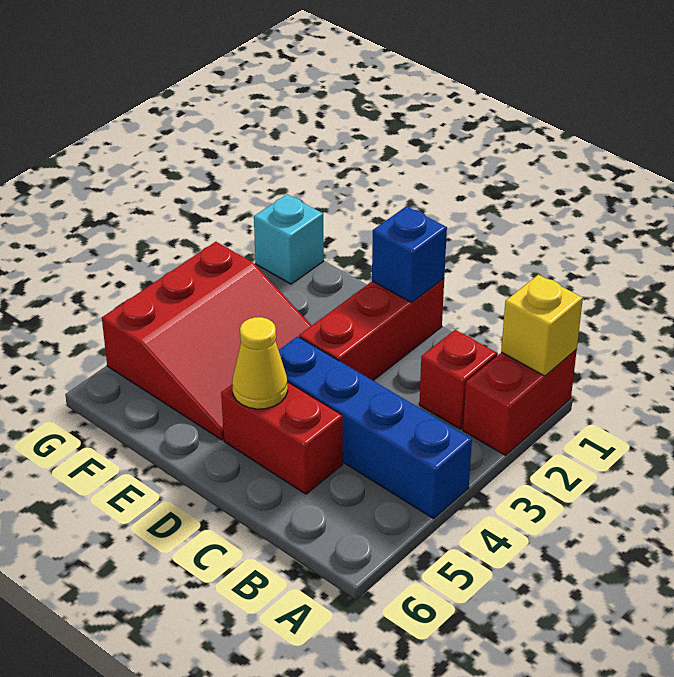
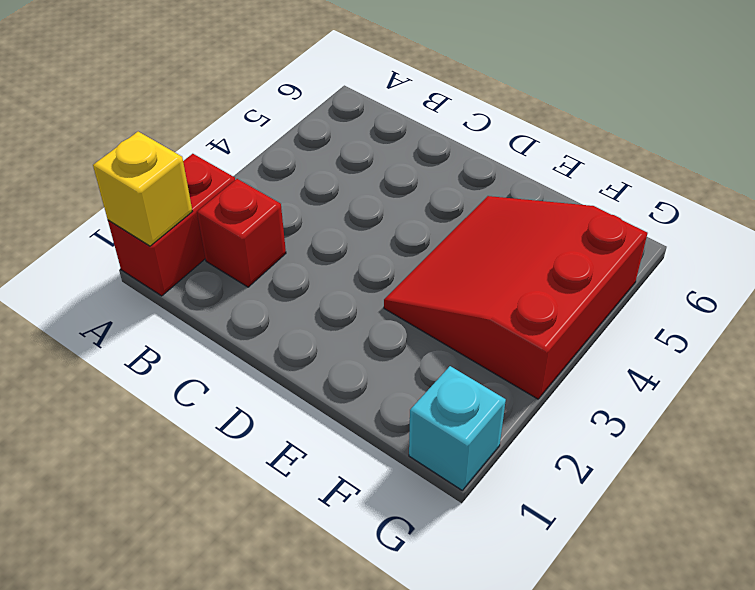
none -> blue 1x4 brick [279,336,472,519]
none -> red 1x2 brick [221,382,343,494]

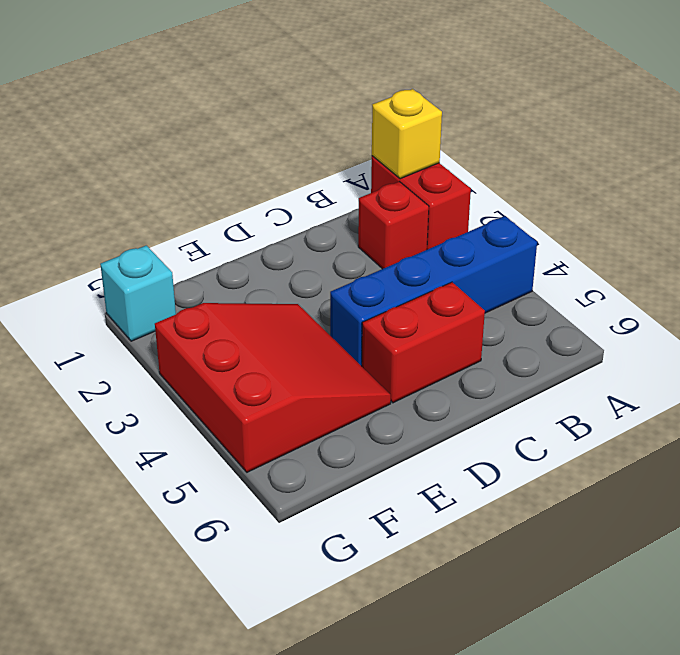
none -> red 1x3 brick [299,279,444,381]
none -> blue 1x1 brick [372,206,447,303]

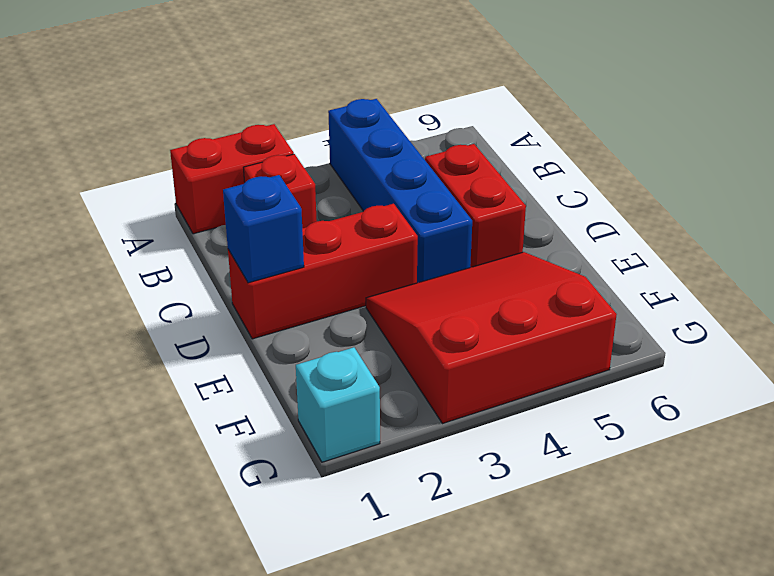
none -> yellow 1x1 brick [501,275,583,376]
none -> yellow 1x1 cone [232,317,288,409]

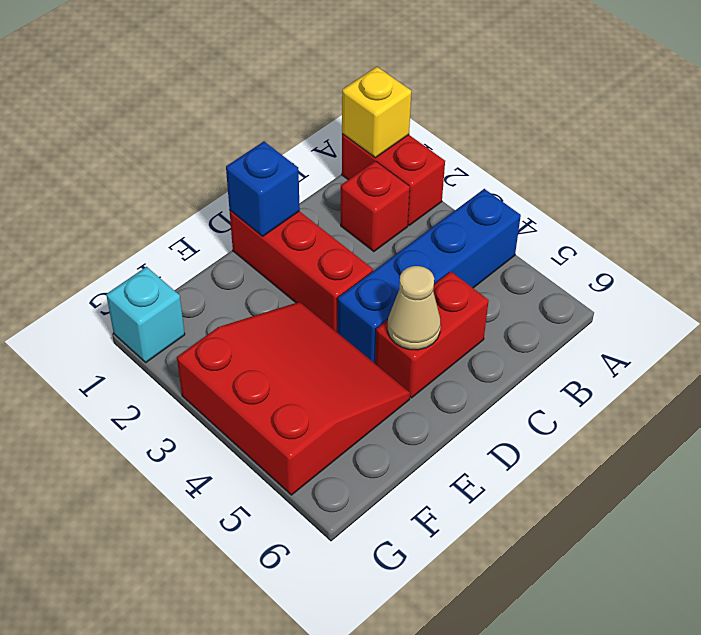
tan 1x1 cone [388,266,441,350] -> yellow 1x1 cone [232,317,288,409]

